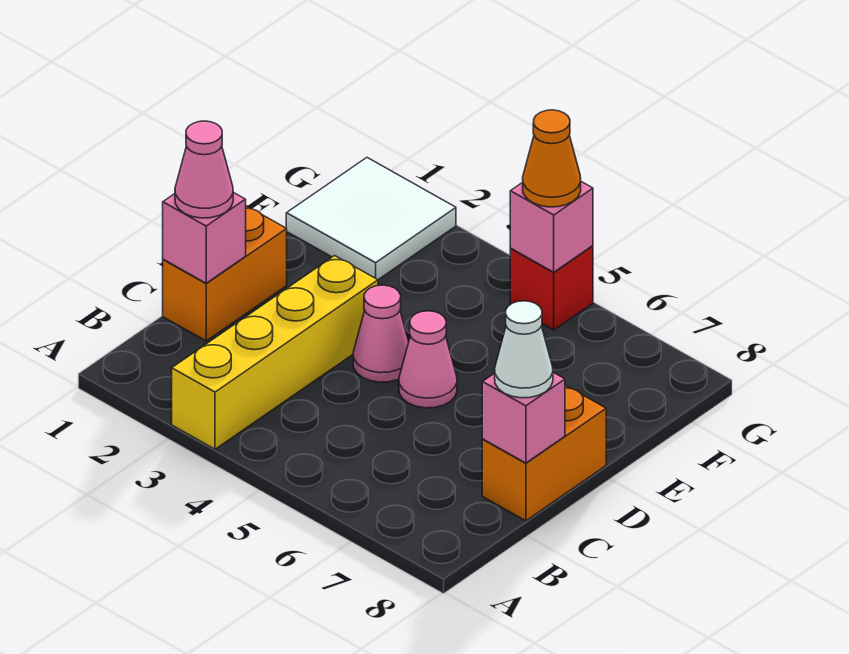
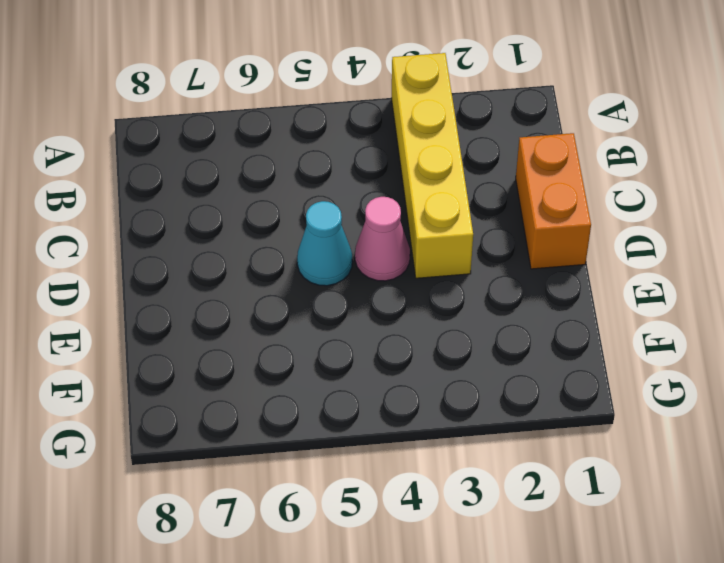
cyan 1x1 cone [297,201,352,286] -> pink 1x1 cone [399,311,457,408]
none -> orange 1x2 brick [482,385,606,521]
none -> white 2x2 tile [286,158,456,280]
none -> red 1x1 brick [510,246,593,330]

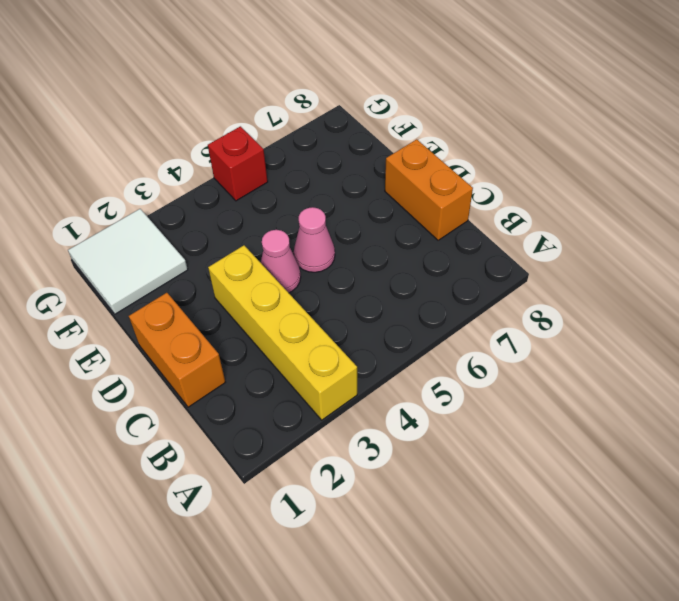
none -> pink 1x1 brick [163,192,246,283]
none -> pink 1x1 brick [482,372,565,463]
none -> pink 1x1 brick [510,182,593,272]

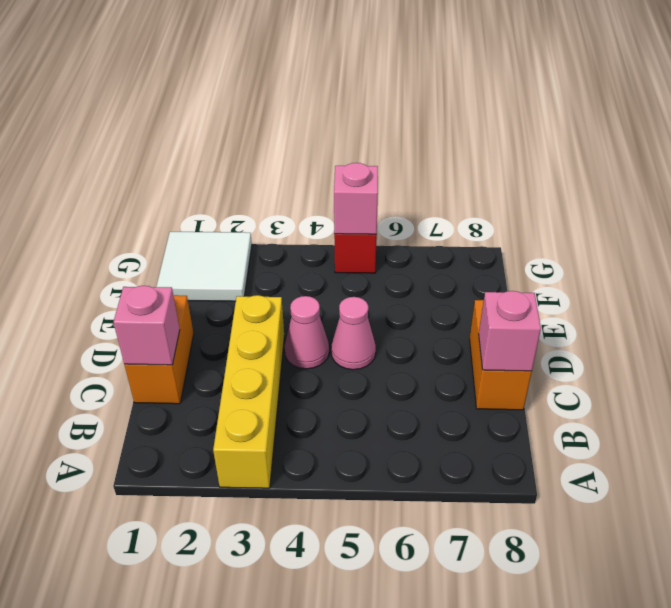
none -> pink 1x1 cone [175,121,233,218]
none -> white 1x1 cone [495,301,553,398]
none -> orange 1x1 cone [523,110,581,207]

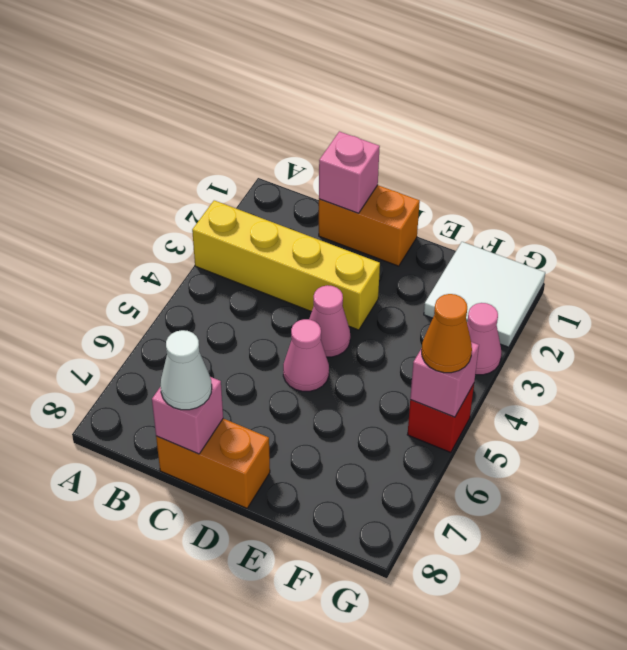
pink 1x1 cone [467,303,502,375] -> pink 1x1 cone moved to [175,121,233,218]

